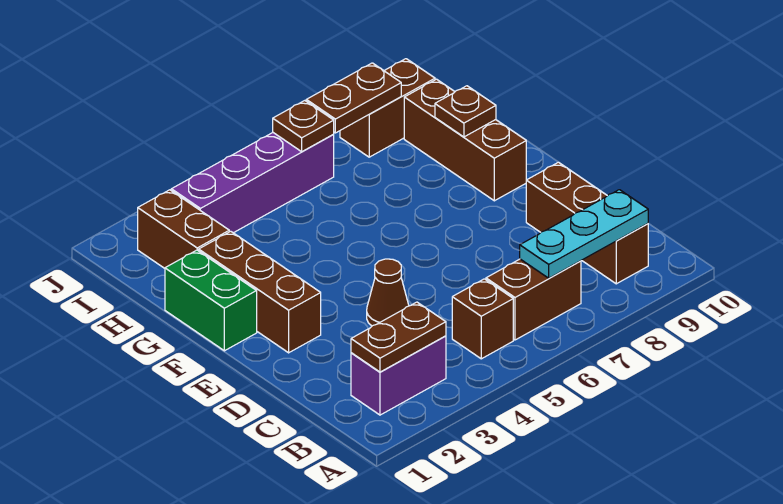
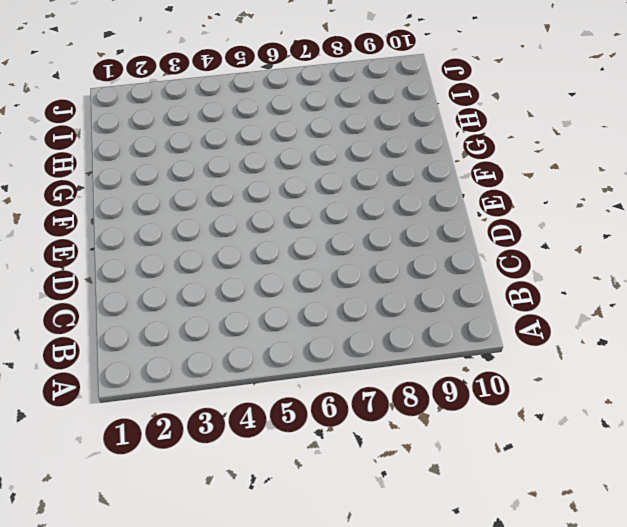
none -> purple 1x2 brick [351,336,446,415]
none -> brown 1x1 brick [452,279,513,359]
none -> brown 1x2 brick [486,259,581,340]

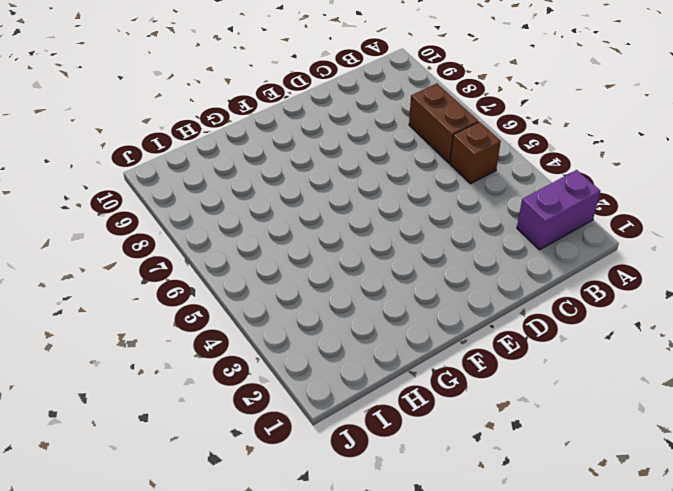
purple 1x2 brick [517,170,600,250] -> purple 1x2 brick turned to [351,336,446,415]
none -> brown 1x3 brick [526,162,648,284]
none -> brown 1x1 cone [367,259,409,326]
none -> brown 1x3 brick [199,231,321,353]

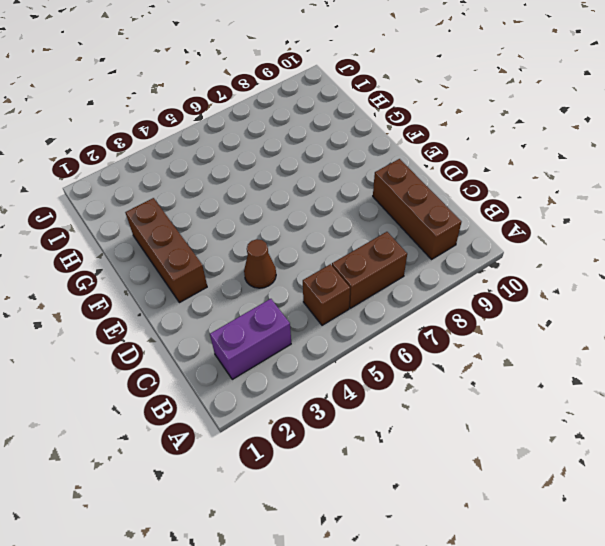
none -> green 1x2 brick [165,250,257,351]
none -> brown 1x3 brick [404,79,526,201]
none -> brown 1x2 brick [138,190,229,268]

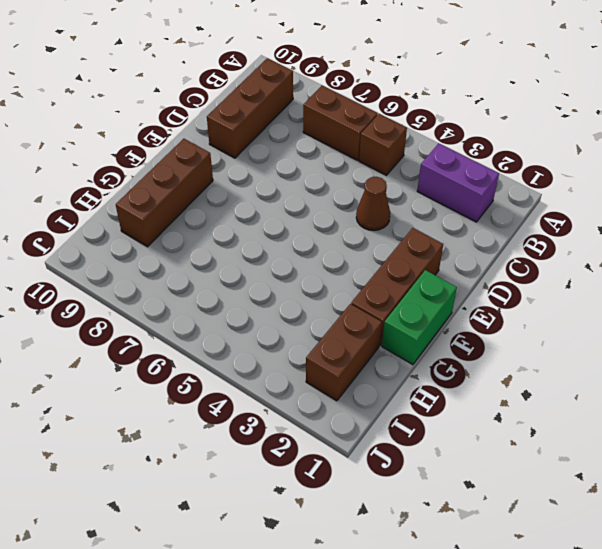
none -> purple 1x4 brick [171,133,334,233]
none -> brown 1x2 brick [340,59,435,157]
none -> brown 1x2 plate [351,302,446,372]

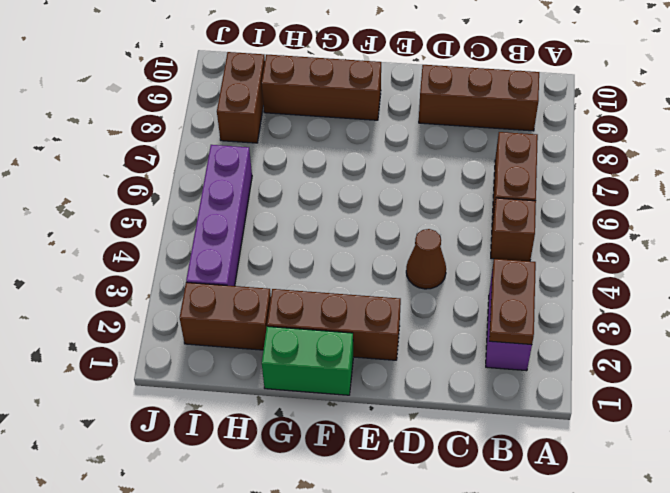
none -> cyan 1x3 plate [520,190,648,278]
none -> brown 1x1 plate [435,86,496,137]
none -> brown 1x1 plate [273,101,334,152]

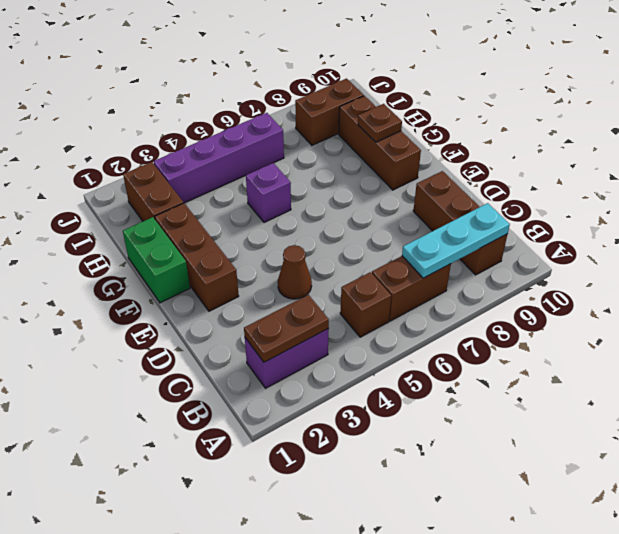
purple 1x1 brick [246,163,291,222] -> none
none -> brown 1x1 plate [273,101,334,152]
none -> brown 1x2 plate [306,63,401,133]

